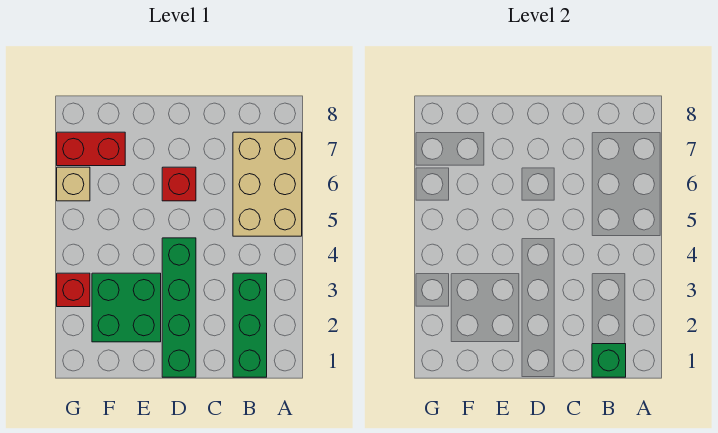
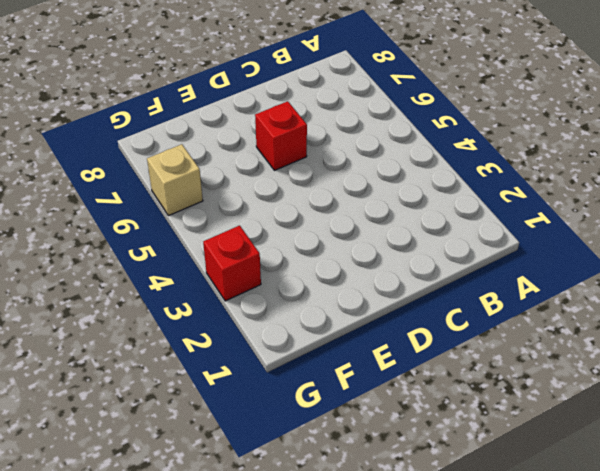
none -> tan 2x3 brick [233,132,302,236]
none -> green 1x3 brick [233,273,267,377]

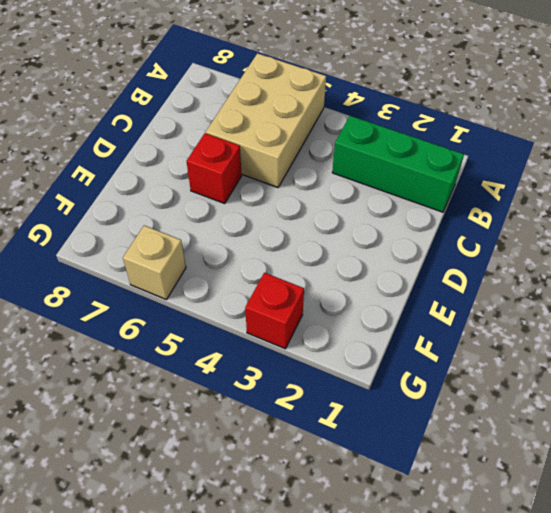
tan 2x3 brick [206,53,326,188] -> tan 2x3 brick turned to [233,132,302,236]
none -> green 1x4 brick [162,238,196,377]
none -> green 2x2 brick [92,273,161,342]

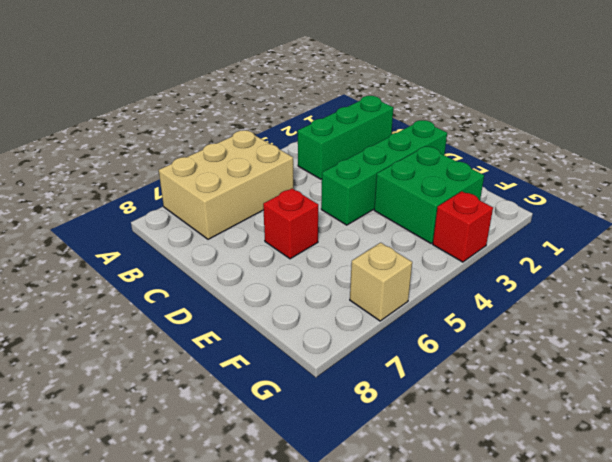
none -> red 1x2 brick [57,132,125,166]
none -> green 1x1 brick [592,344,626,377]

